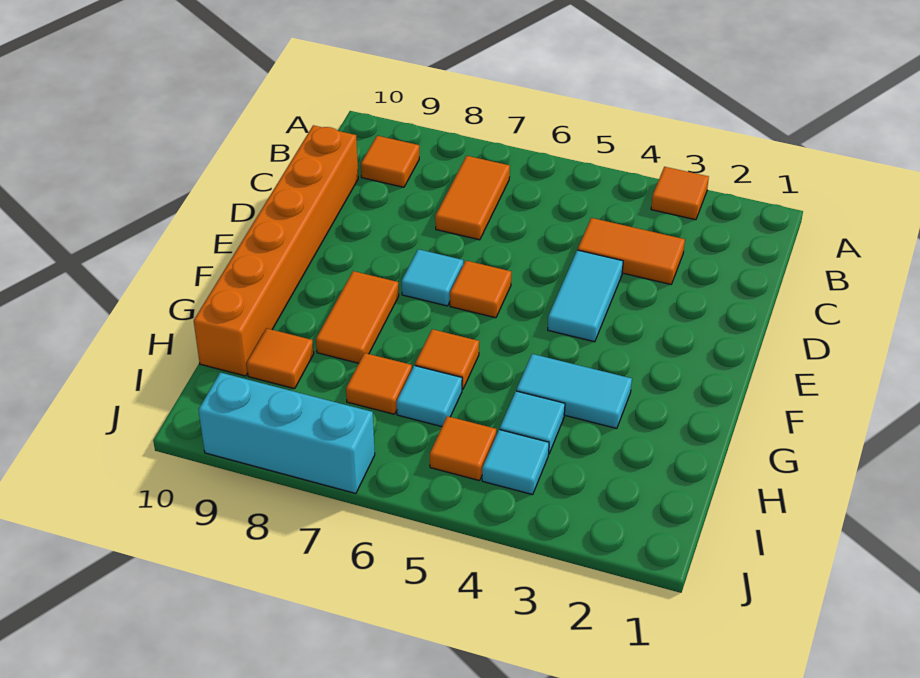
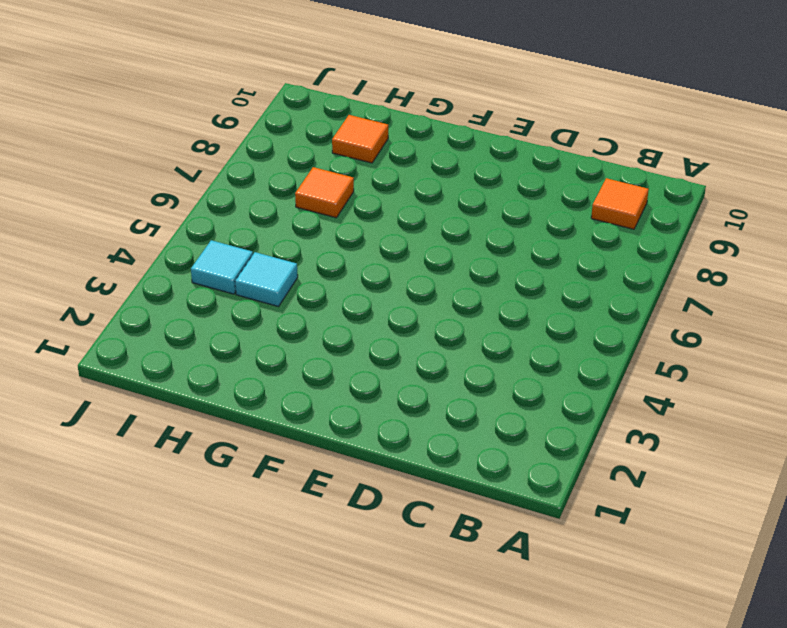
none -> orange 1x1 tile [651,167,709,220]
none -> orange 1x2 tile [435,156,510,240]
none -> orange 1x2 tile [578,218,685,284]

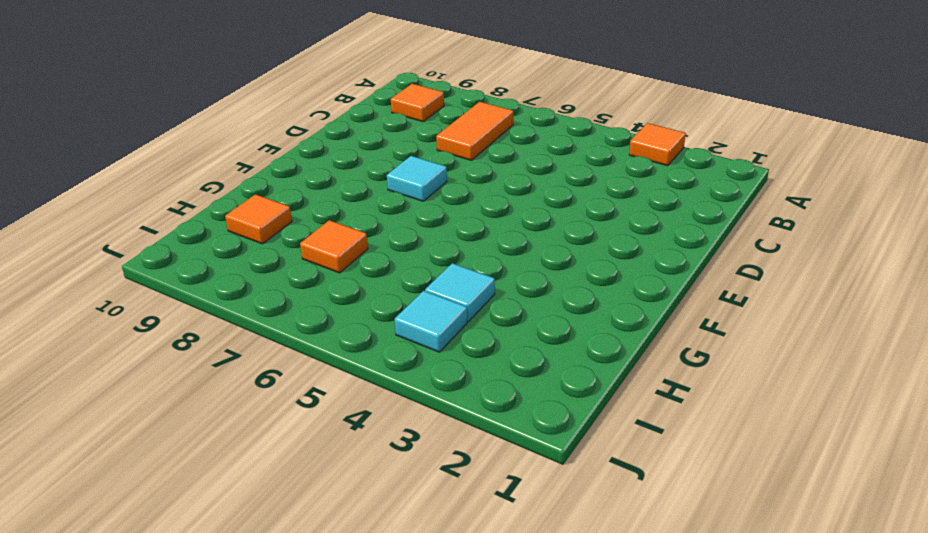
none -> orange 1x2 tile [578,218,685,284]
none -> orange 1x6 brick [194,125,358,376]
none -> cyan 1x2 tile [548,250,623,342]

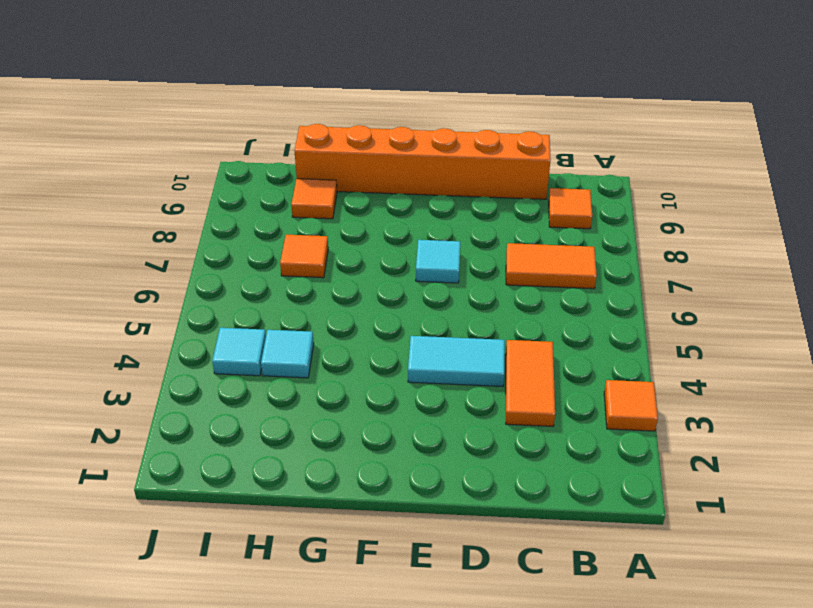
none -> orange 1x1 tile [450,261,511,318]
none -> orange 1x2 tile [316,271,399,363]
none -> cyan 1x2 tile [517,354,632,428]

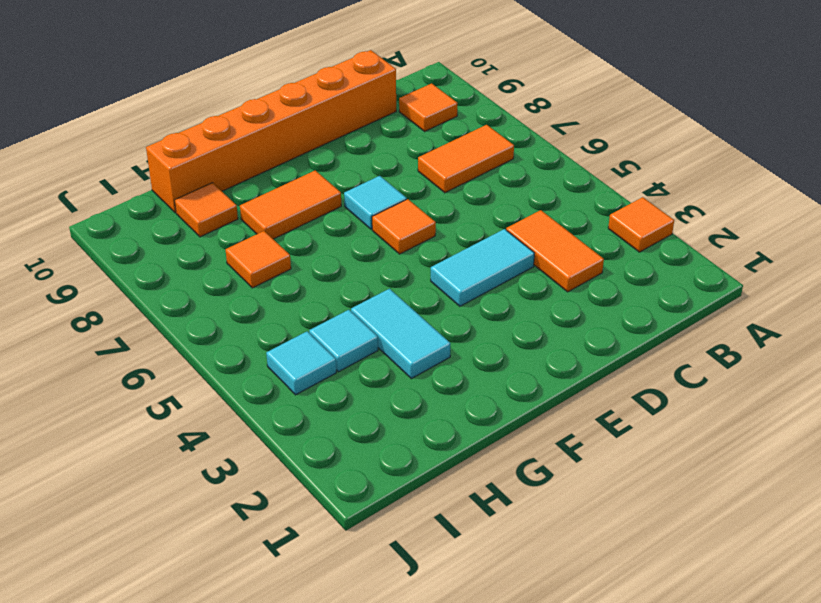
none -> orange 1x1 tile [415,329,479,390]
none -> cyan 1x1 tile [397,365,462,427]
none -> orange 1x1 tile [430,416,496,481]

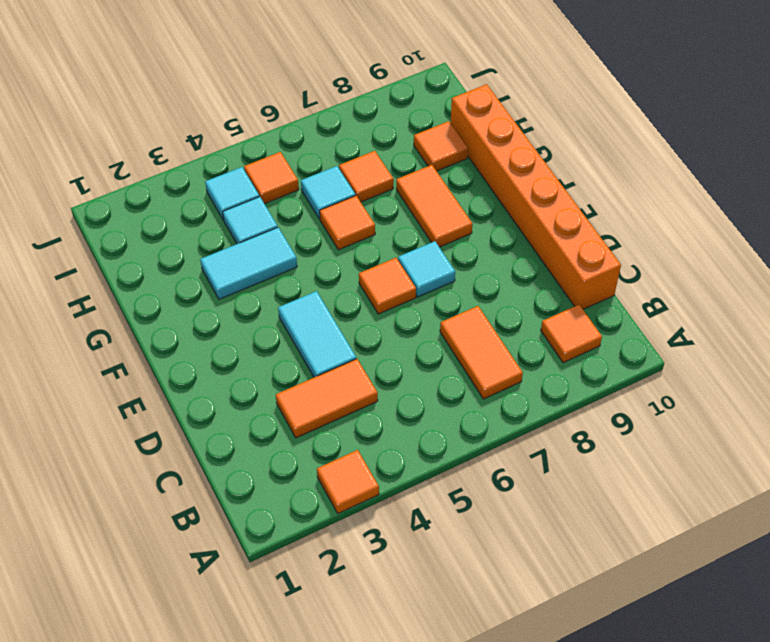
none -> cyan 1x3 brick [199,373,375,494]

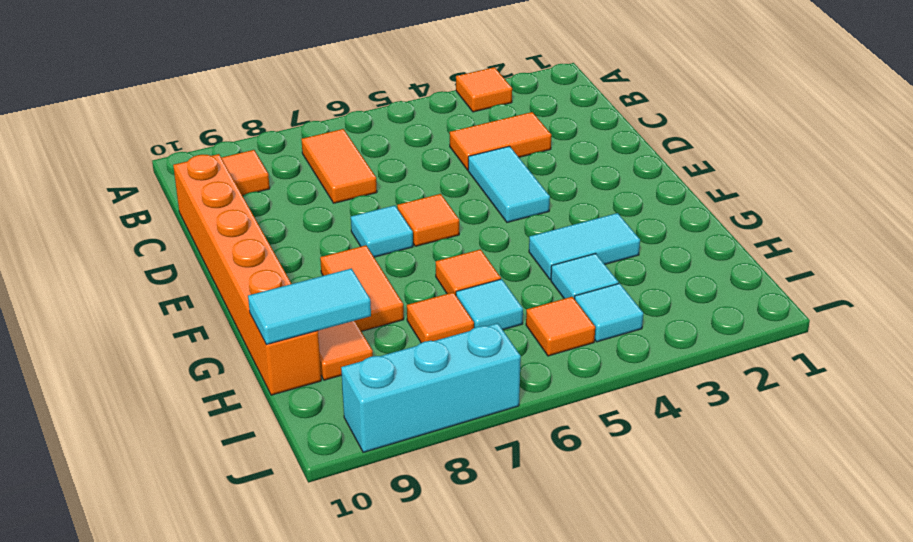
cyan 1x2 tile [248,268,371,345] -> none

